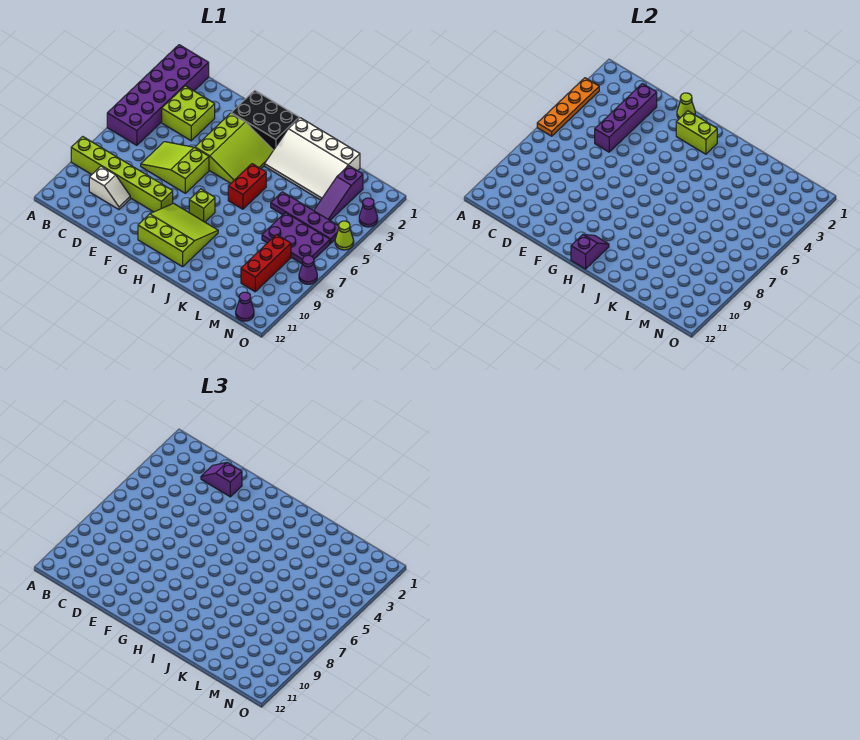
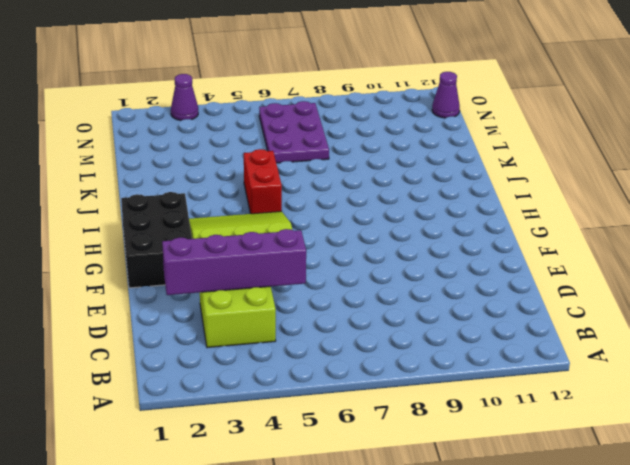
red 1x2 brick [244,149,282,214] -> red 1x2 brick turned to [228,164,266,209]
none -> purple 2x6 brick [107,45,209,145]
none -> lime 1x6 brick [71,137,173,212]
none -> white 1x2 slope [89,166,130,210]

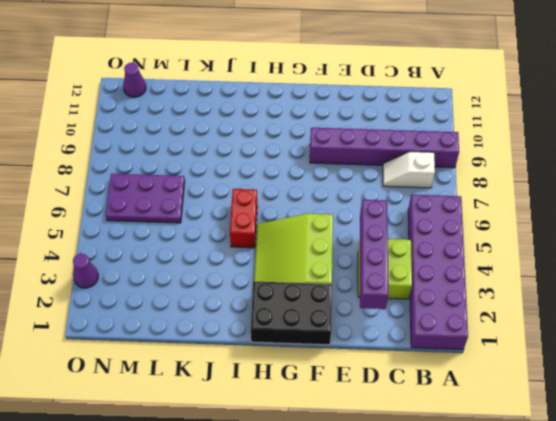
purple 1x6 brick [310,128,459,168] -> lime 1x6 brick [71,137,173,212]
white 1x2 slope [383,152,435,188] -> white 1x2 slope moved to [89,166,130,210]
none -> lime 2x3 slope [141,142,209,193]
none -> lime 3x3 slope [138,203,218,267]
none -> lime 1x1 brick [189,189,215,222]

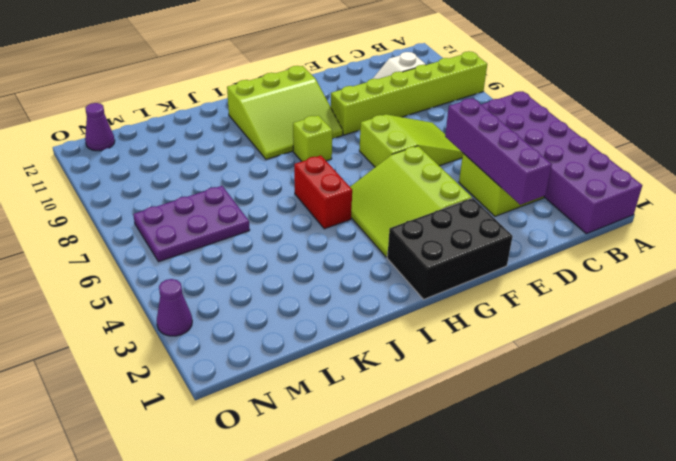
none -> white 3x4 slope [265,118,360,200]
none -> purple 1x4 plate [271,192,339,243]
none -> purple 1x3 slope [314,166,363,220]

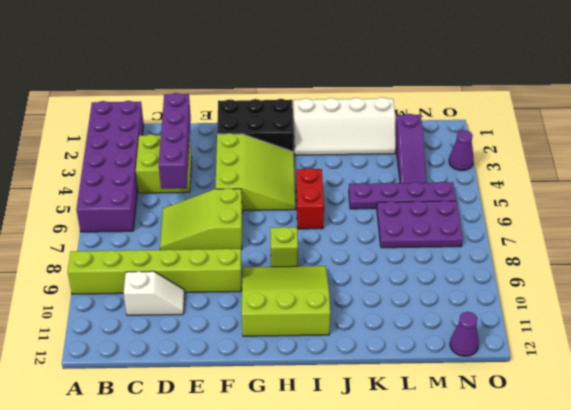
white 2x4 slope [294,97,396,155] -> white 3x4 slope [265,118,360,200]
none -> red 1x3 brick [241,235,291,292]
none -> lime 1x1 cone [335,221,354,250]
none -> purple 1x1 cone [299,255,317,284]

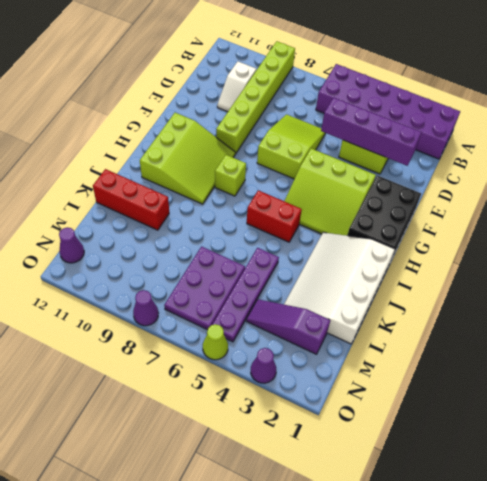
red 1x3 brick [93,169,169,230] -> red 1x3 brick moved to [241,235,291,292]
none -> orange 1x4 plate [537,78,599,136]
none -> lime 1x1 cone [677,93,695,119]
none -> lime 1x2 brick [676,111,717,154]

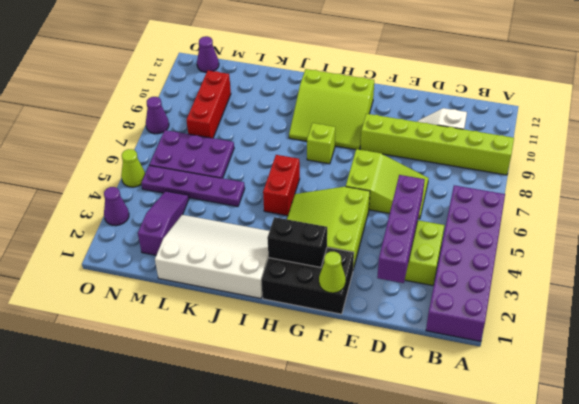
black 1x2 brick [267,217,327,268] -> lime 1x2 brick [676,111,717,154]
none -> orange 1x4 plate [537,78,599,136]
none -> purple 1x2 slope [571,235,609,269]
none -> purple 1x2 slope [201,462,242,497]

